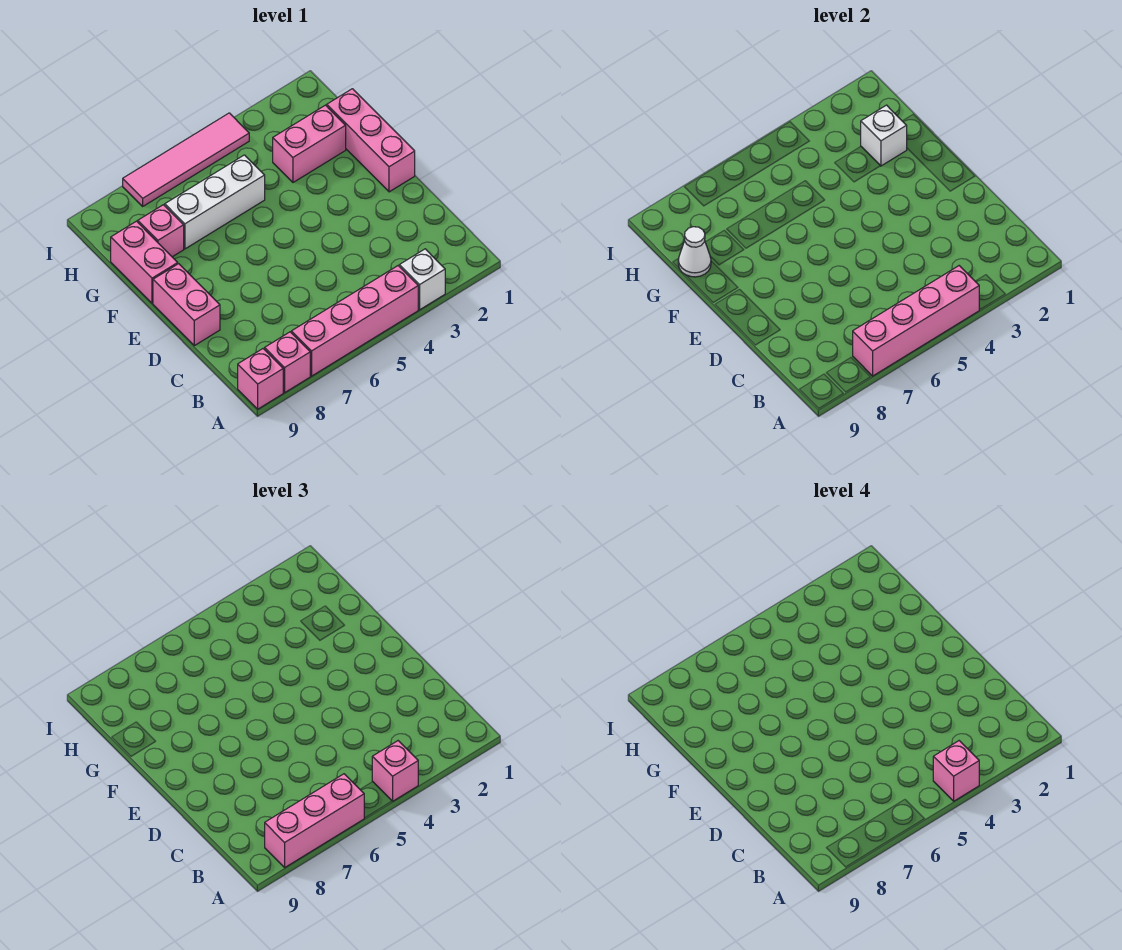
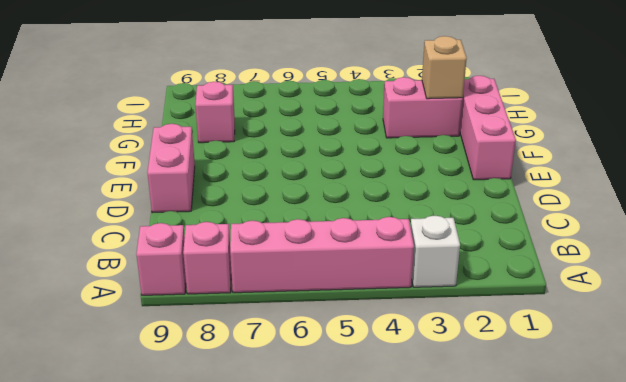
tan 1x1 brick [422,36,467,99] -> white 1x1 brick [861,105,907,166]
none -> pink 1x2 brick [111,221,178,303]
none -> white 1x3 brick [165,155,265,249]
none -> pink 1x4 tile [123,113,249,206]

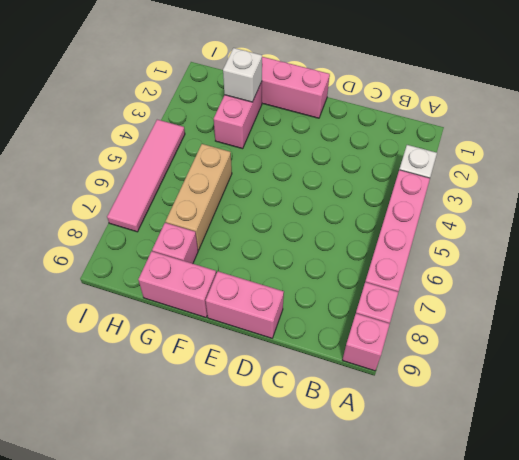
tan 1x3 brick [166,144,232,250] -> white 1x3 brick [165,155,265,249]
none -> pink 1x4 brick [853,266,979,376]
none -> white 1x1 cone [678,227,711,277]
none -> pink 1x1 brick [372,741,418,801]

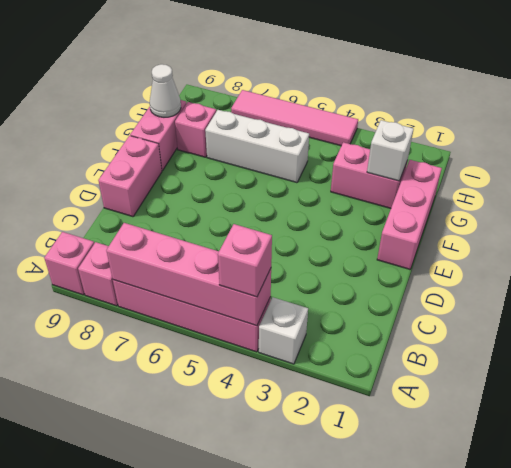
none -> pink 1x3 brick [265,774,364,867]
none -> pink 1x1 brick [933,741,979,801]

